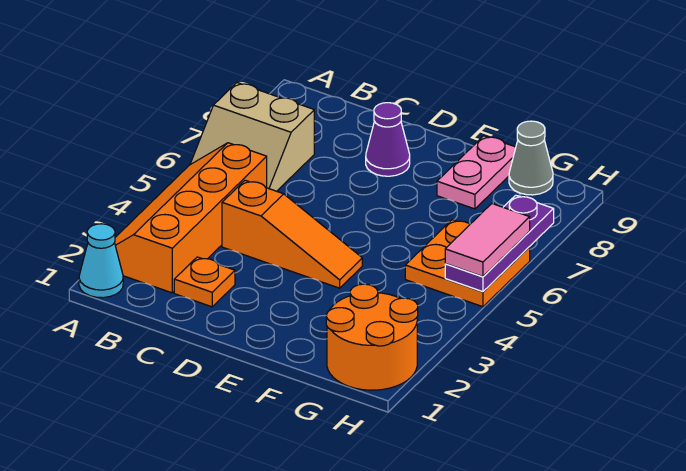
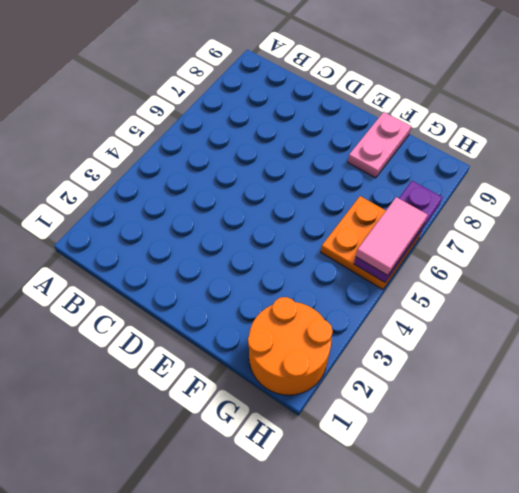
none -> cyan 1x1 cone [79,224,123,298]
none -> orange 2x4 slope [115,143,267,293]
none -> tan 2x2 slope [190,83,314,191]

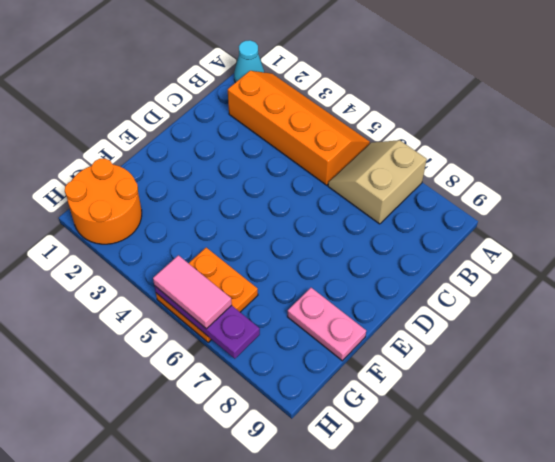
none -> orange 1x1 plate [174,257,235,307]
none -> orange 1x3 slope [222,180,362,288]
none -> purple 1x1 cone [366,103,410,176]

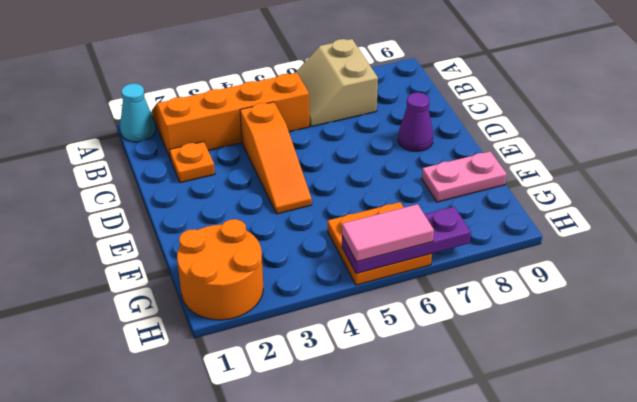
none -> grey 1x1 cone [509,121,553,195]

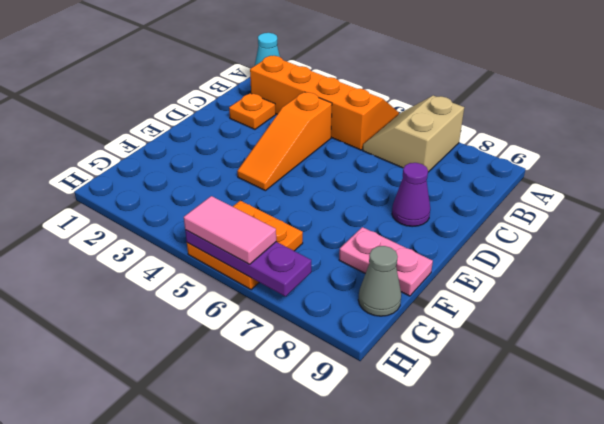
none -> orange 2x2 round brick [326,284,418,390]

